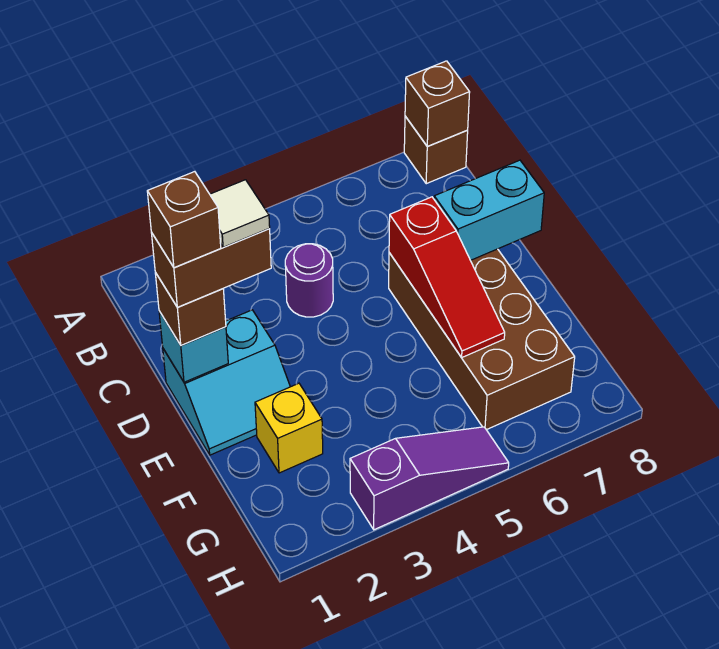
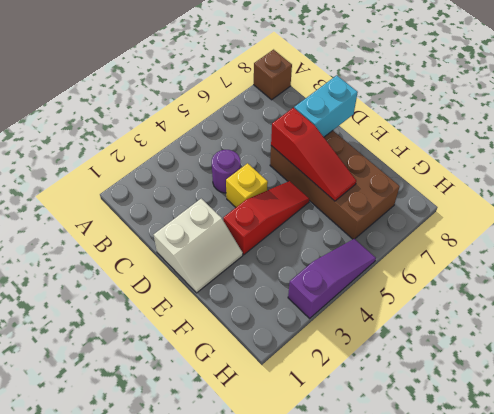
white 2x2 slope [154,199,243,293] -> cyan 2x2 slope [163,310,290,455]
yellow 1x1 brick [226,163,268,207] -> yellow 1x1 brick moved to [255,383,323,473]
red 1x3 slope [223,181,310,255] -> none
none -> brown 1x1 brick [405,61,470,146]
none -> cyan 1x1 brick [159,311,228,382]
none -> brown 1x1 brick [155,273,226,346]

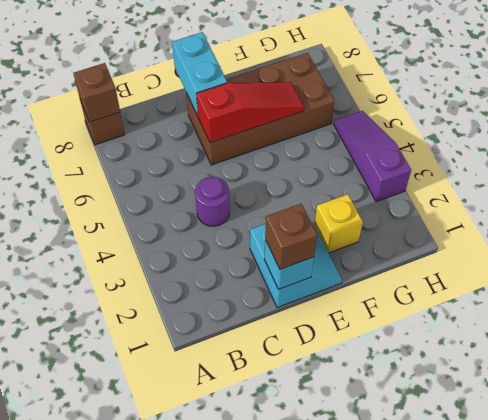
none -> brown 1x2 brick [151,229,271,307]
none -> brown 1x1 brick [147,172,221,268]
none -> white 1x1 tile [210,180,270,247]

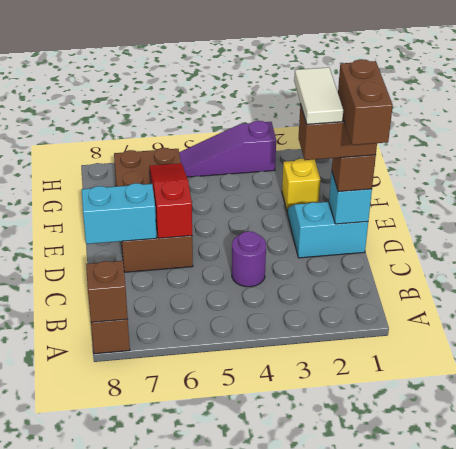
brown 1x2 brick [338,59,393,145] -> brown 1x1 brick [147,172,221,268]
white 1x2 tile [294,67,343,124] -> white 1x1 tile [210,180,270,247]

